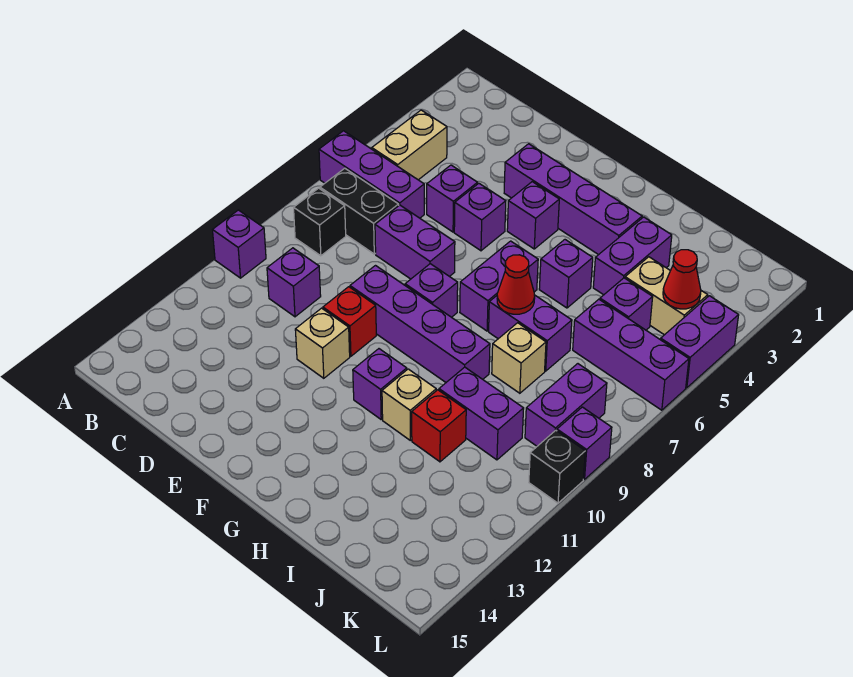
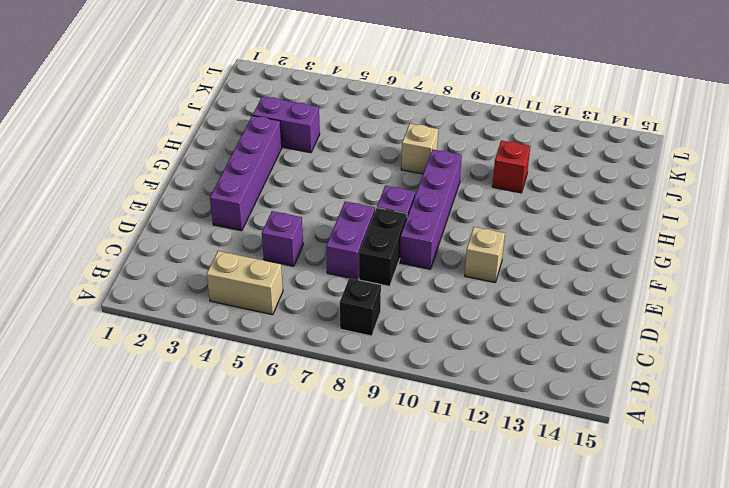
black 1x2 brick [359,208,407,286] -> black 1x2 brick moved to [320,168,399,254]
none -> purple 1x3 brick [319,131,424,218]
none -> purple 1x1 brick [213,210,266,278]
none -> purple 1x1 brick [267,248,321,317]
none -> purple 1x1 brick [454,183,506,251]

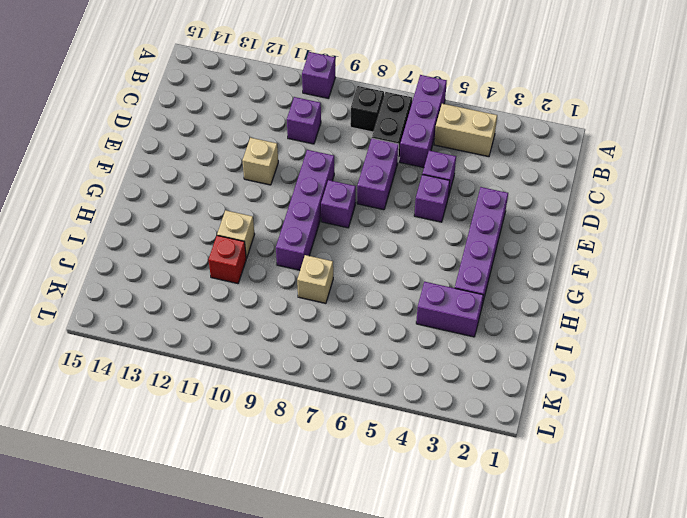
none -> red 1x1 brick [323,287,376,356]
none -> purple 1x1 brick [507,182,559,249]
none -> purple 1x2 brick [460,241,538,331]
none -> purple 1x1 brick [353,349,407,419]

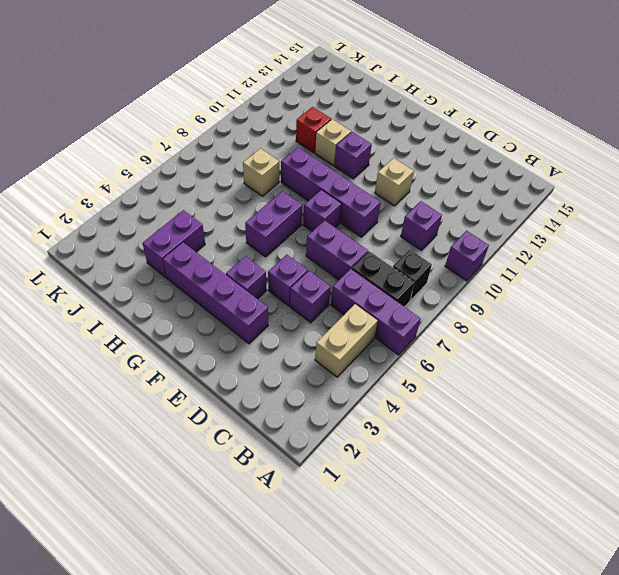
none -> red 1x1 brick [323,287,376,356]
none -> purple 1x1 brick [539,240,593,308]
none -> purple 1x2 brick [489,295,572,371]
none -> purple 1x2 brick [439,367,524,460]

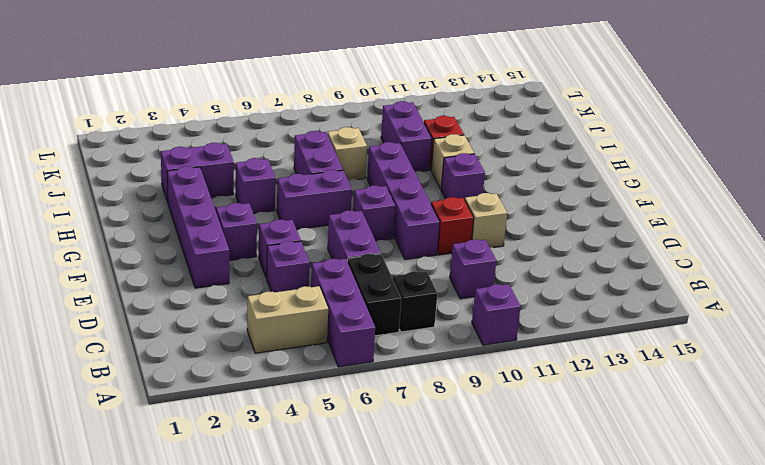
none -> tan 1x2 brick [625,257,708,335]
none -> purple 1x1 brick [600,278,653,330]
none -> purple 1x3 brick [573,299,689,410]
none -> purple 1x2 brick [525,364,607,446]

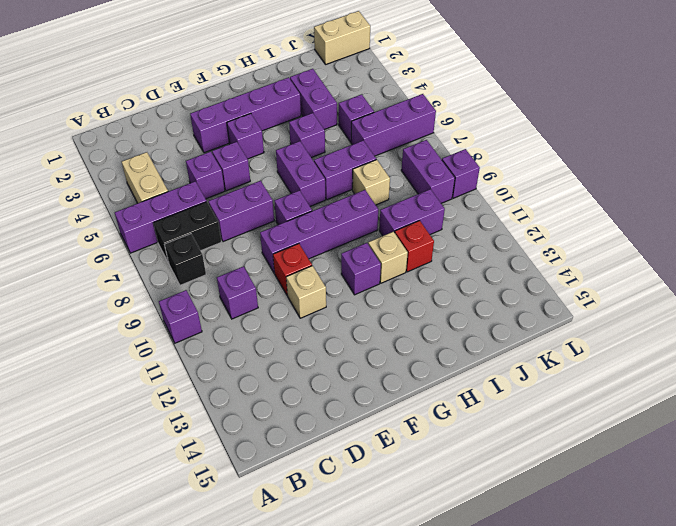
tan 1x2 brick [314,11,370,64] -> tan 1x2 brick moved to [625,257,708,335]
none -> purple 1x2 brick [661,296,739,388]
none -> black 1x1 brick [529,430,585,503]
none -> red 1x1 cone [497,255,535,314]
none -> red 1x1 cone [663,250,701,309]

